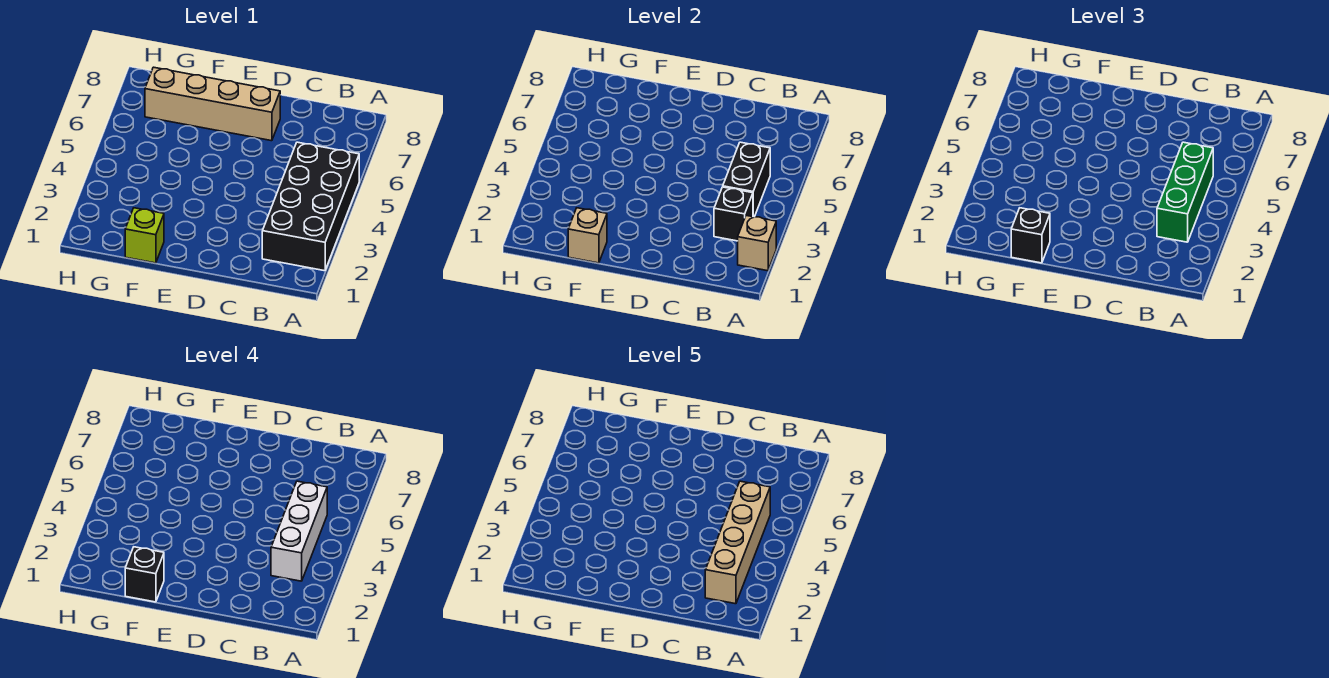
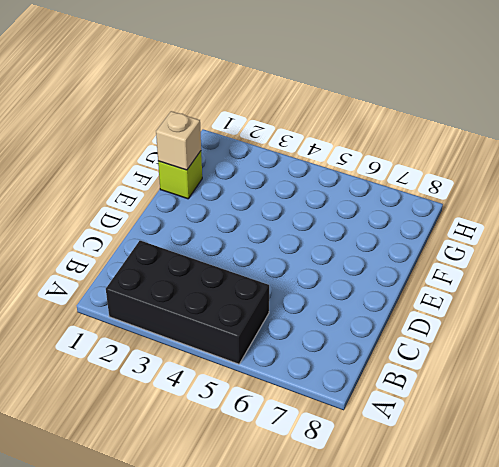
none -> tan 1x4 brick [145,67,280,141]
none -> tan 1x1 brick [738,216,776,271]
none -> black 1x1 brick [714,187,753,241]

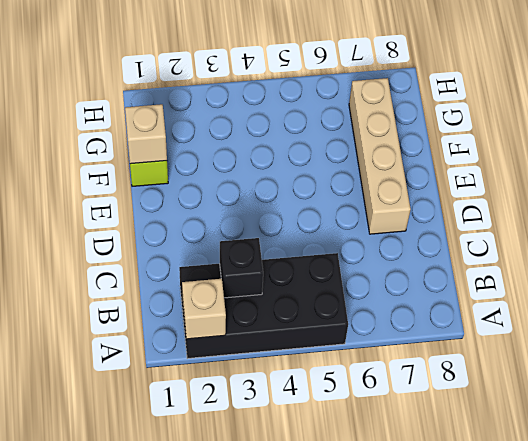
none -> black 1x2 brick [723,142,770,217]
none -> green 1x3 brick [1157,142,1213,242]
none -> black 1x1 brick [1011,208,1050,263]

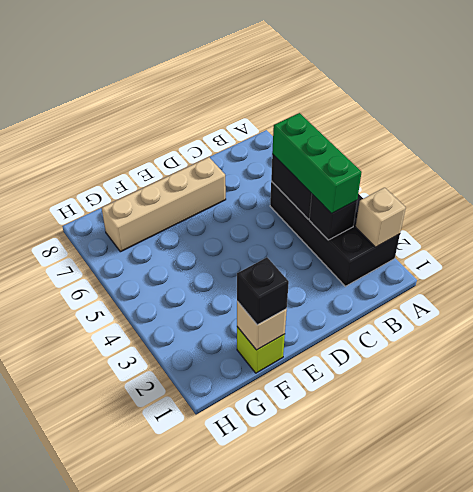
none -> white 1x3 brick [271,481,327,581]
none -> black 1x1 brick [125,547,164,602]
none -> tan 1x4 brick [705,481,770,604]

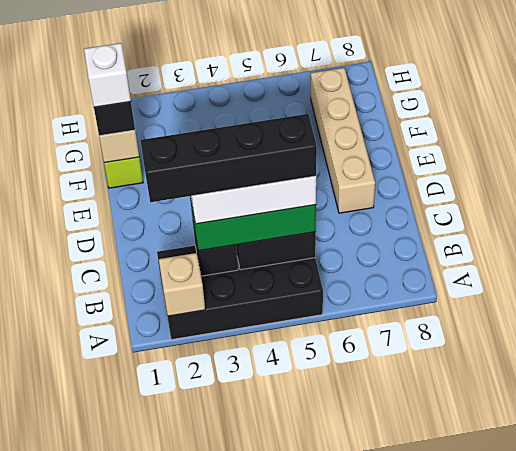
black 1x4 brick [140,114,317,202] -> tan 1x4 brick [705,481,770,604]
white 1x1 brick [84,43,131,107] -> black 1x1 brick [125,547,164,602]

